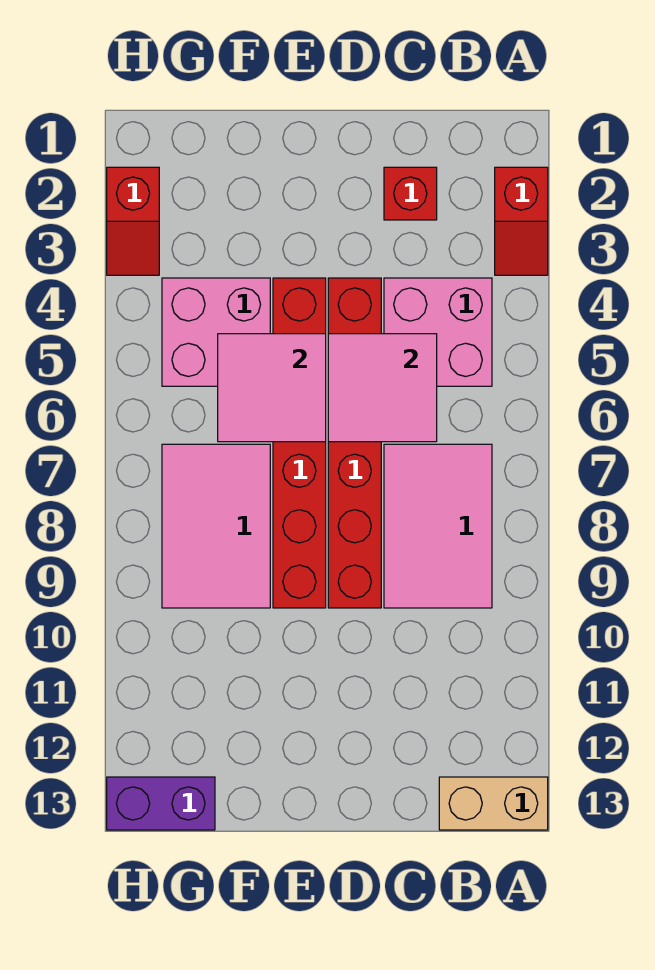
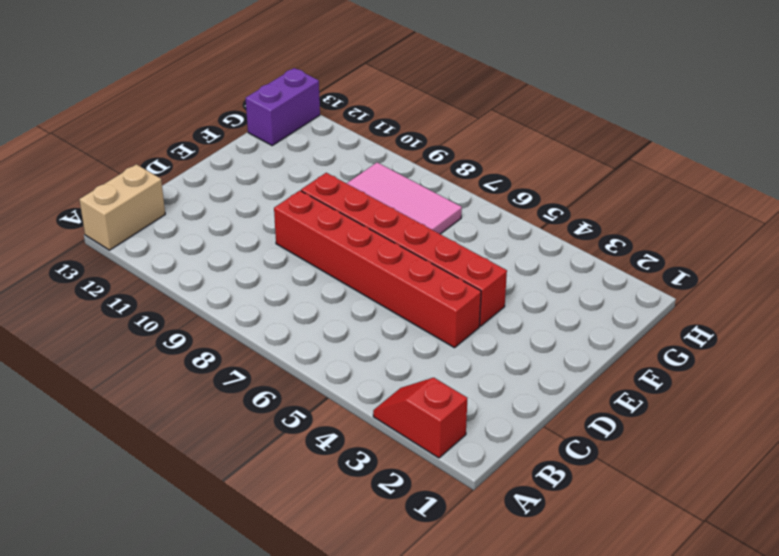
none -> pink 2x2 brick [384,278,492,386]
none -> pink 2x3 tile [384,444,492,608]
none -> red 1x1 brick [384,167,437,220]

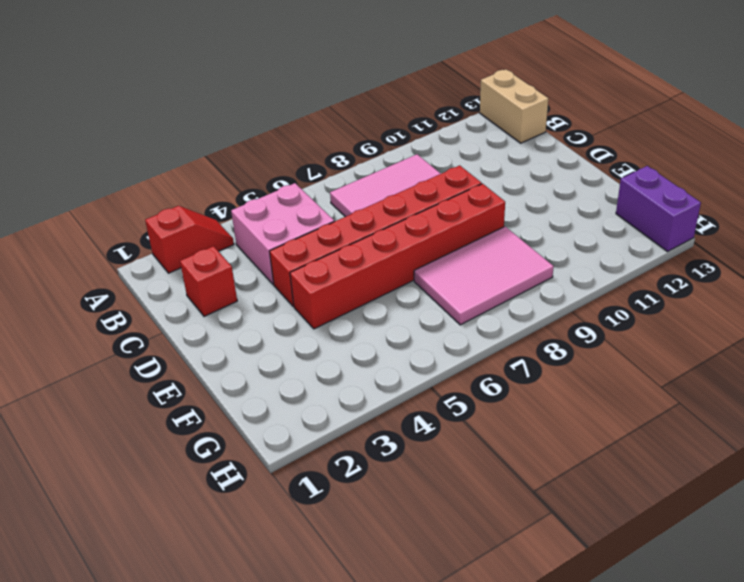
none -> pink 2x2 brick [162,278,270,386]
none -> red 1x2 slope [107,167,159,275]
none -> pink 2x2 tile [328,334,437,442]

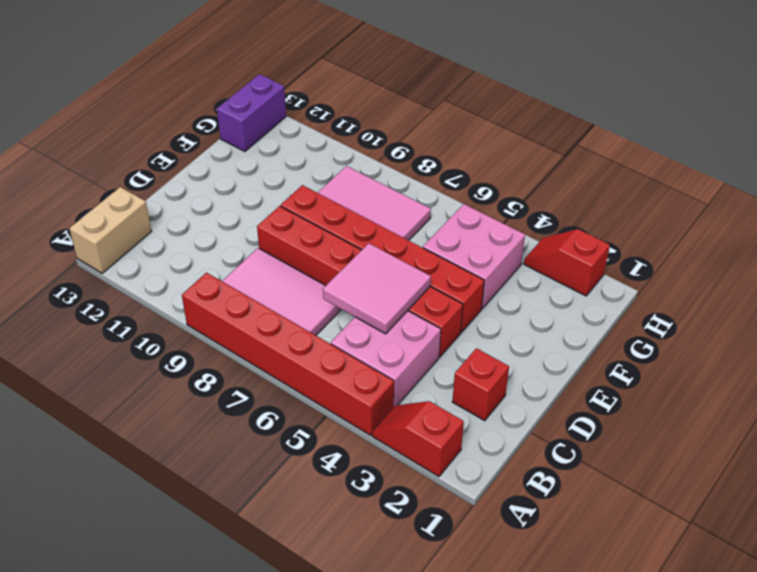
red 1x6 brick [182,273,394,435] -> none
none -> pink 2x2 tile [218,334,326,442]

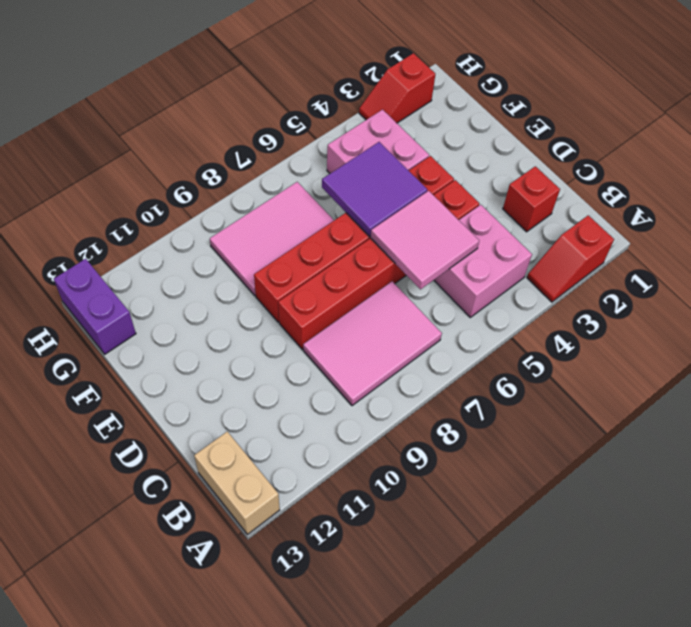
purple 2x2 tile [322,142,427,237] -> pink 2x2 tile [218,334,326,442]

